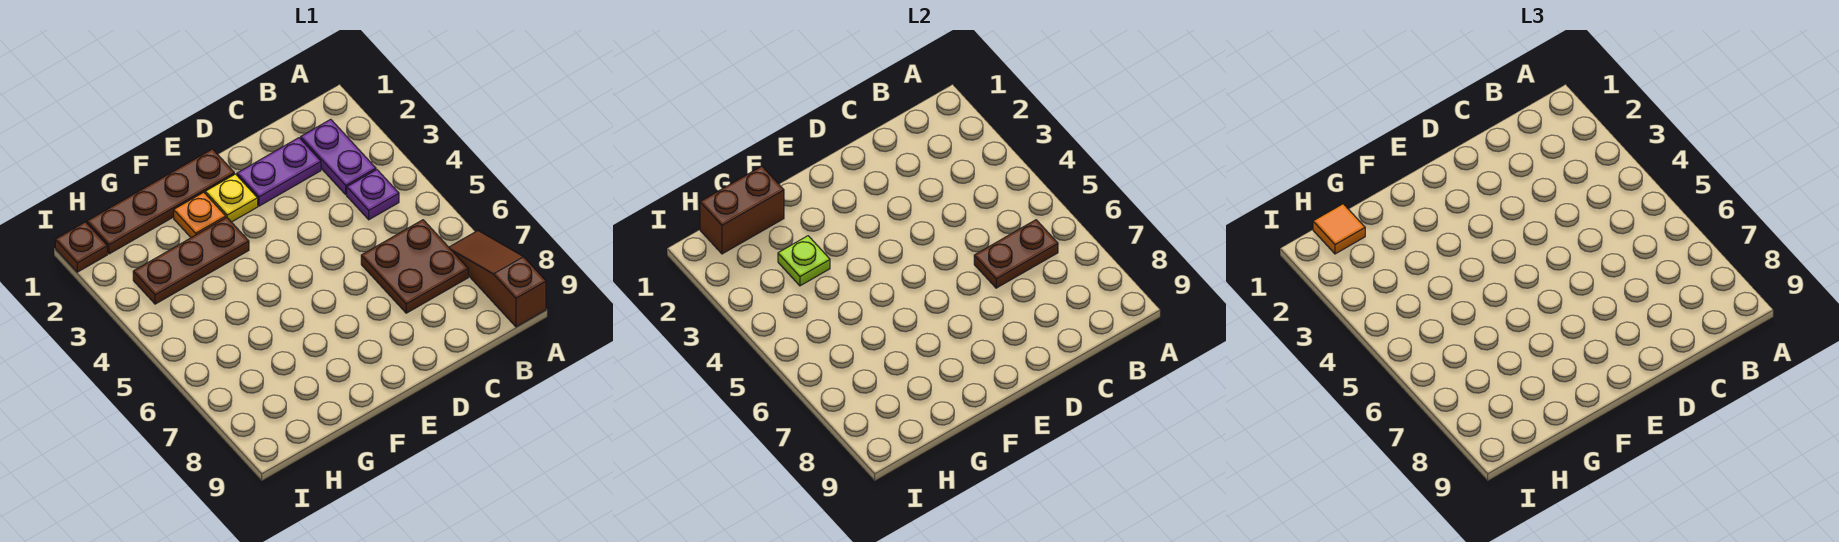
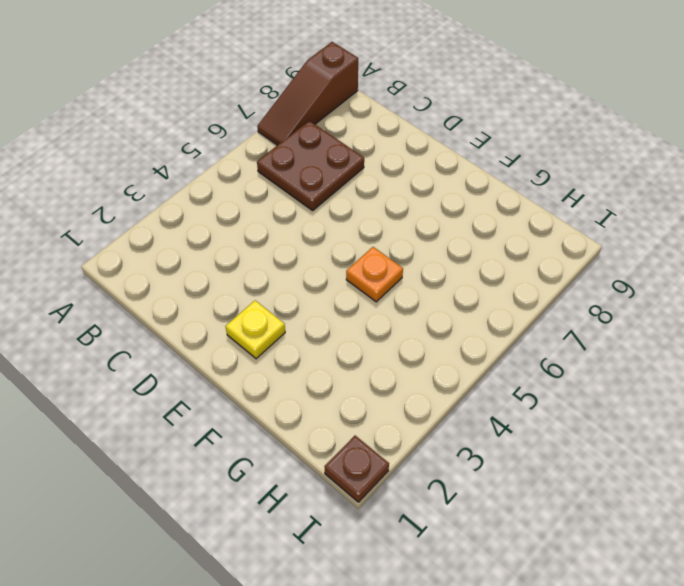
orange 1x1 plate [346,247,403,302] -> orange 1x1 plate moved to [174,192,226,238]
none -> purple 1x2 plate [301,119,376,194]
none -> purple 1x1 plate [347,170,399,220]
none -> purple 1x2 plate [237,138,321,206]

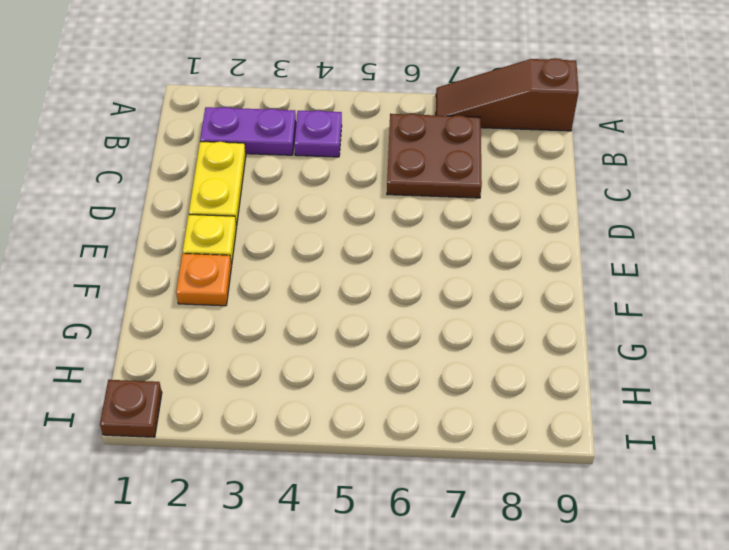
yellow 1x2 plate [189,142,246,226] -> purple 1x2 plate [237,138,321,206]
none -> brown 1x4 plate [87,149,234,254]
none -> brown 1x3 plate [133,218,249,304]
none -> brown 1x2 plate [974,220,1058,288]

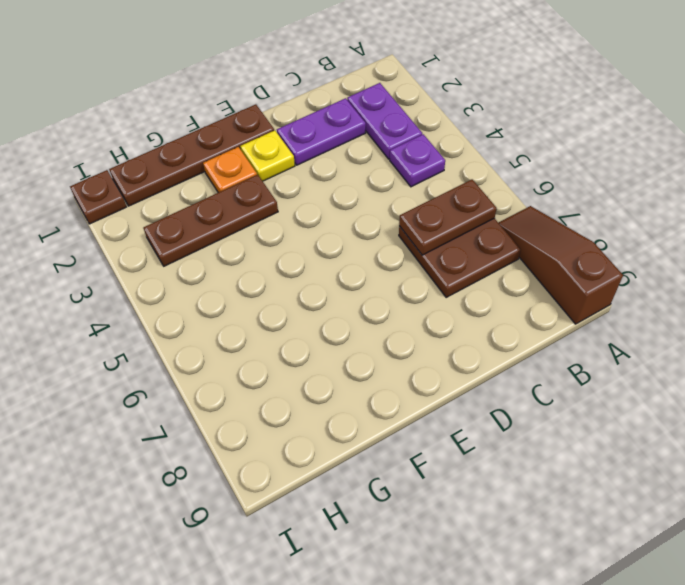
none -> brown 1x2 brick [700,166,784,254]
none -> lime 1x1 plate [778,236,830,286]
none -> orange 1x1 tile [1313,204,1365,254]

